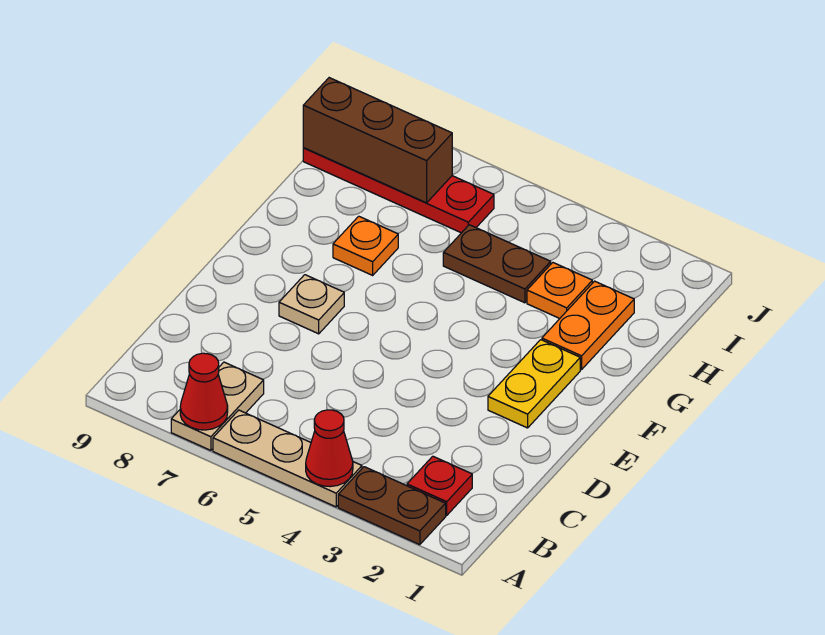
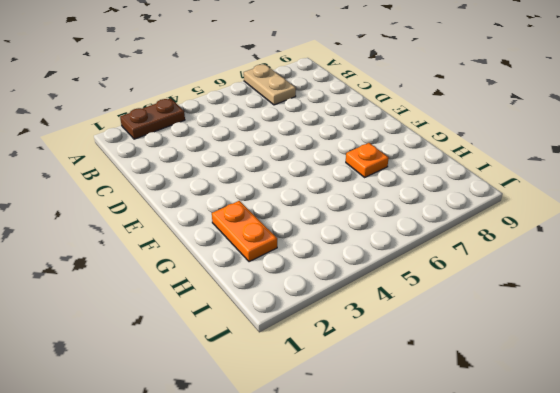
none -> tan 1x3 plate [213,410,362,507]
none -> red 1x1 plate [407,456,472,515]
none -> yellow 1x2 plate [488,340,580,428]

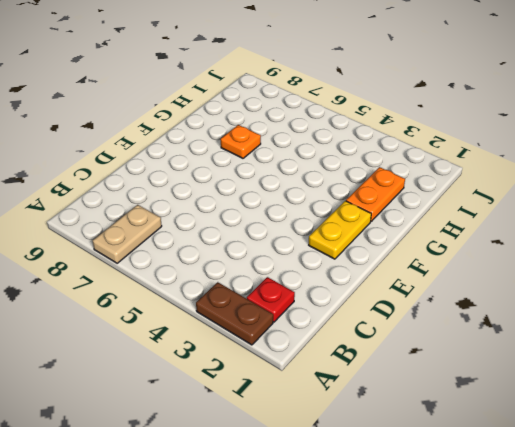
none -> tan 1x3 plate [213,410,362,507]
none -> tan 1x1 plate [279,275,344,334]
none -> orange 1x1 plate [527,263,592,318]

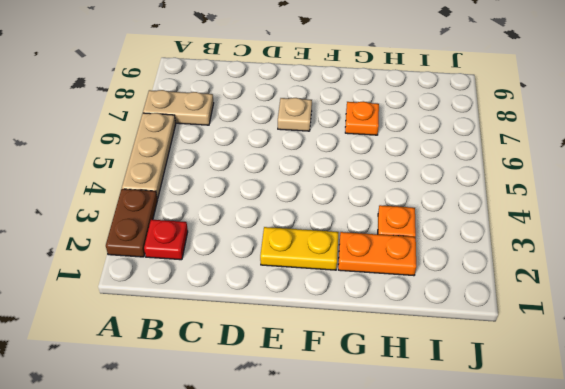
none -> brown 1x2 plate [443,225,551,303]
none -> red 1x4 plate [303,148,494,233]
none -> red 1x1 cone [306,410,353,487]

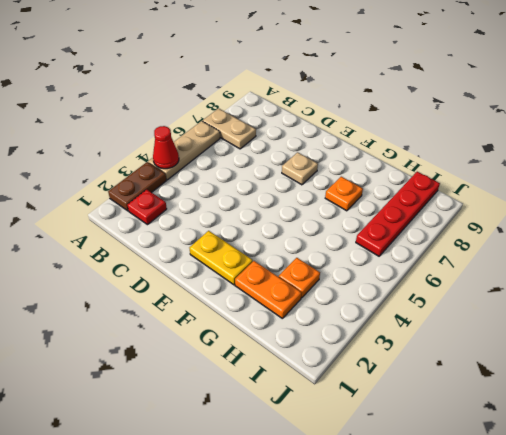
none -> brown 1x2 plate [443,225,551,303]
none -> red 1x1 cone [180,353,228,430]
none -> brown 1x3 brick [303,78,452,203]

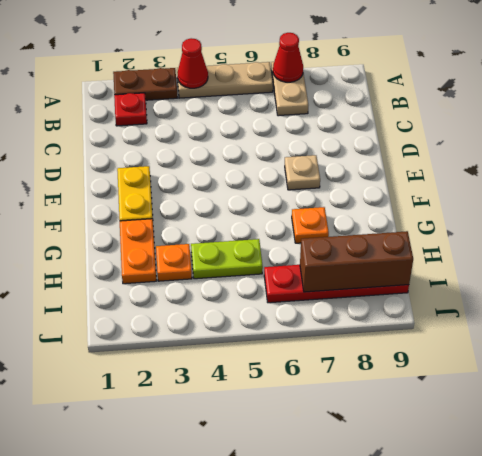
lime 1x2 plate [191,239,263,279] -> brown 1x2 plate [443,225,551,303]

